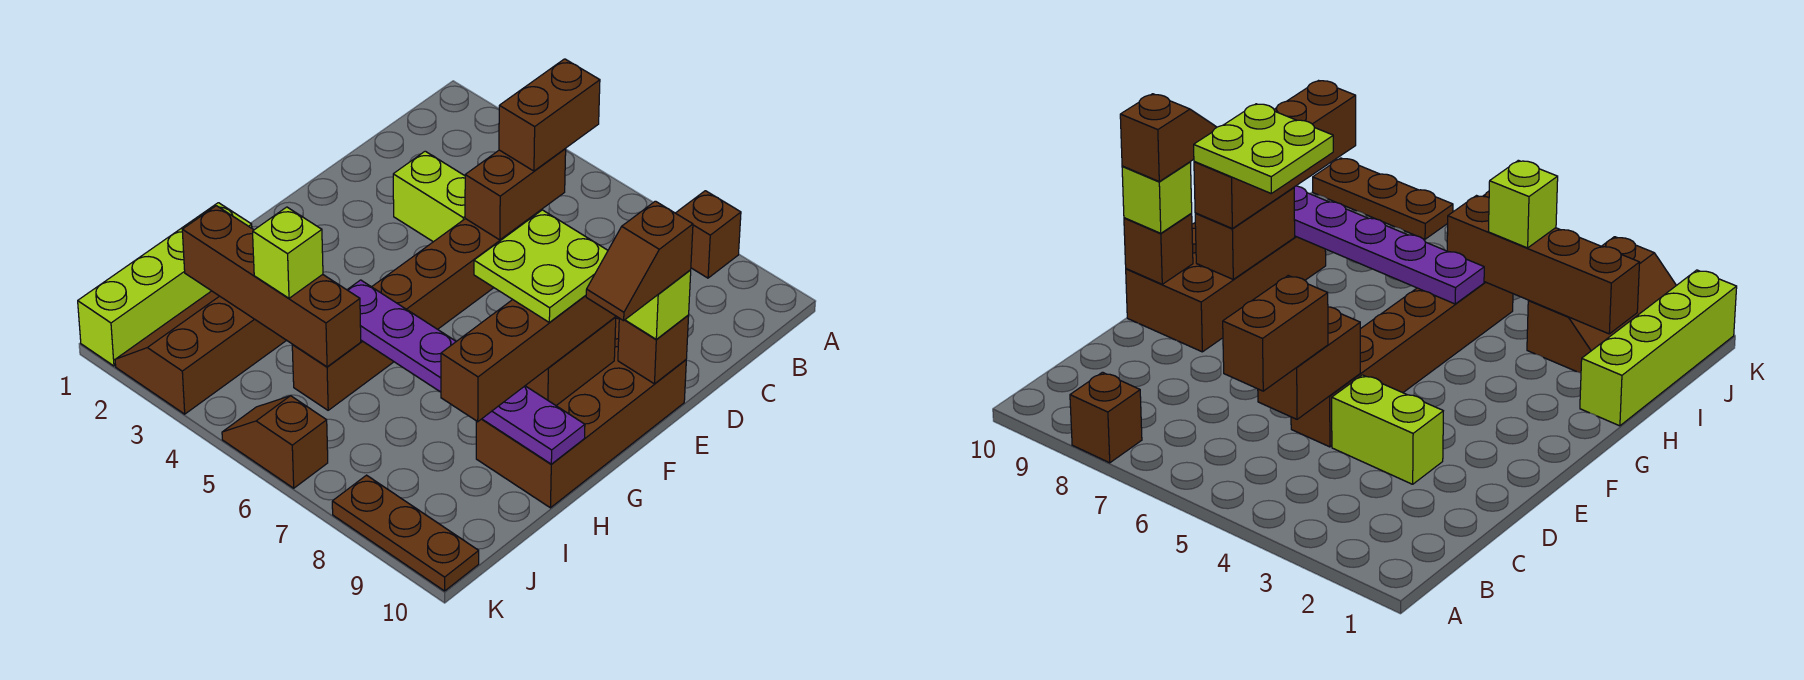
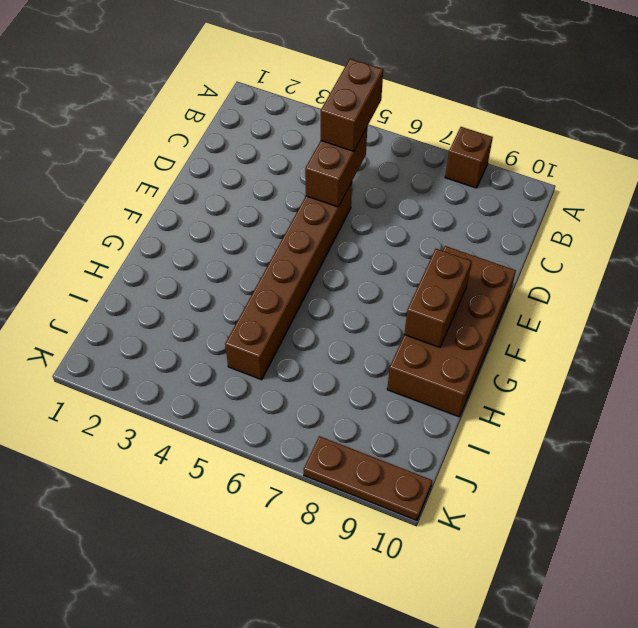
none -> lime 1x2 brick [393,151,465,242]
none -> lime 1x4 brick [78,203,252,366]
none -> brown 2x3 slope [115,291,286,414]

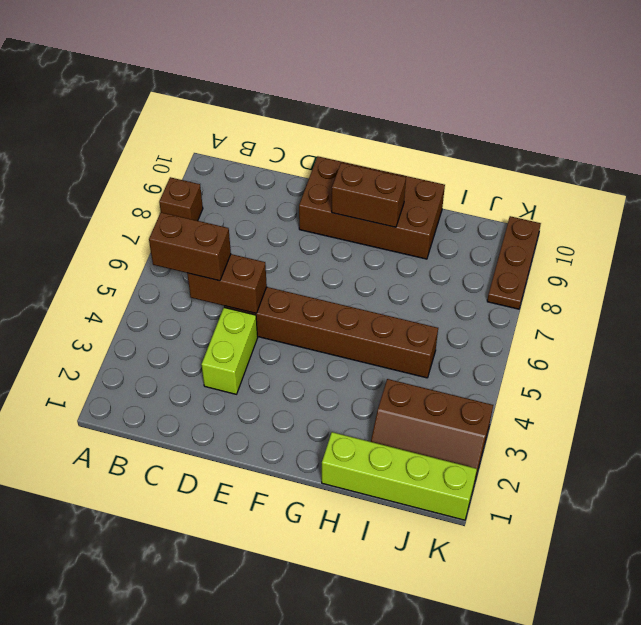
none -> brown 1x2 slope [222,396,328,488]
none -> brown 1x1 brick [618,315,689,384]
none -> purple 1x6 plate [347,280,585,464]

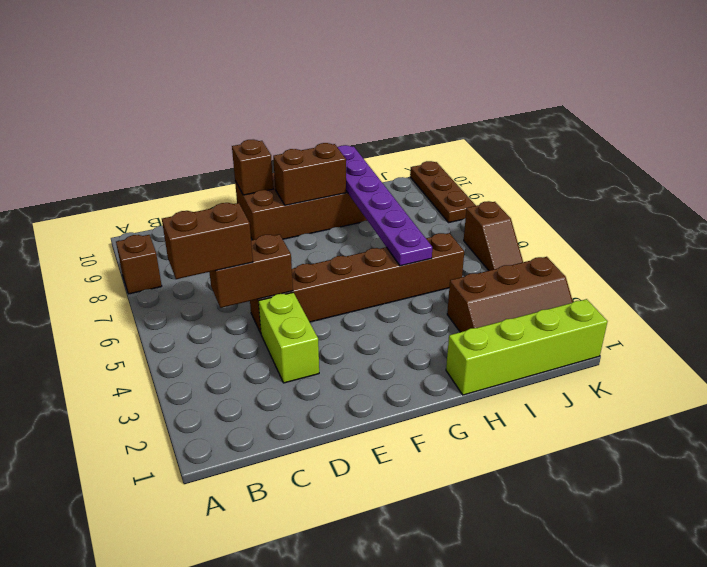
none -> brown 1x4 brick [182,206,361,367]
none -> lime 1x1 brick [625,270,691,340]
none -> brown 1x4 brick [441,295,616,422]

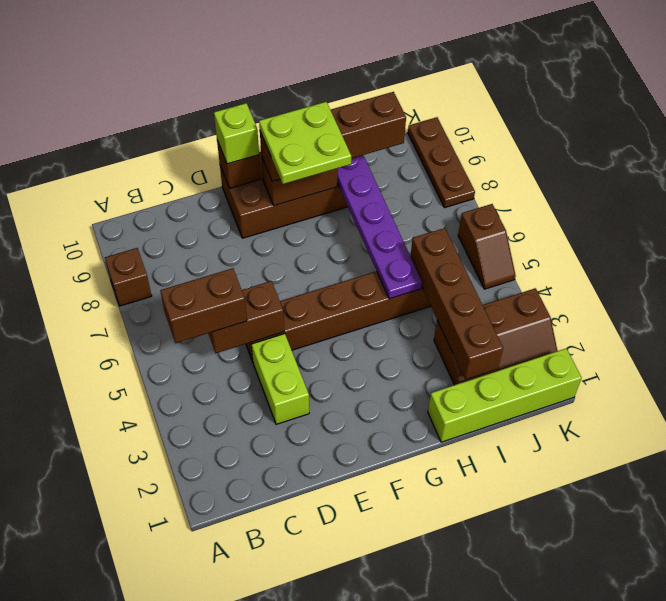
none -> lime 1x1 brick [253,207,323,298]
none -> brown 1x2 slope [586,201,693,321]

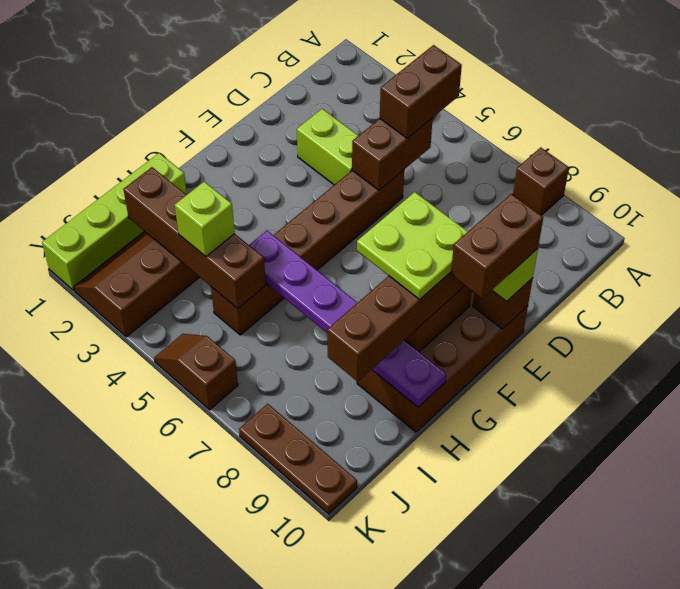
brown 1x2 brick [451,194,543,298] -> brown 1x2 slope [586,201,693,321]

